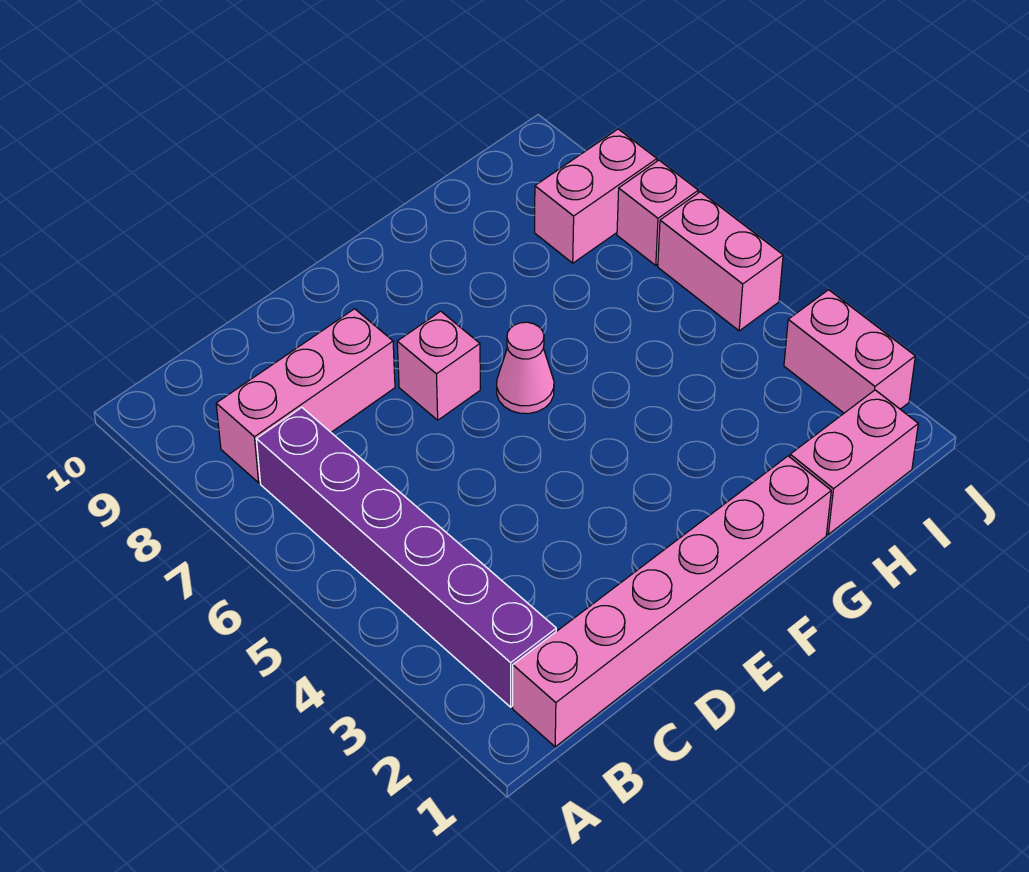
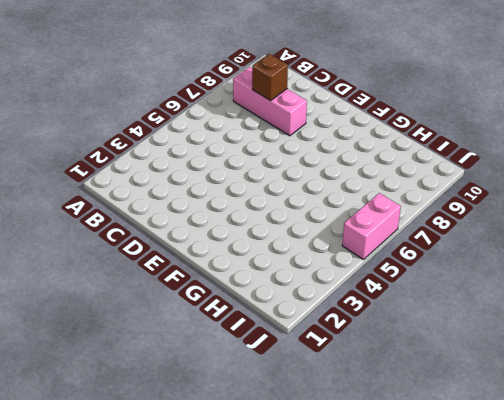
brown 1x1 brick [252,54,288,101] -> none
none -> pink 1x6 brick [513,456,831,747]
none -> purple 1x6 brick [257,407,556,707]

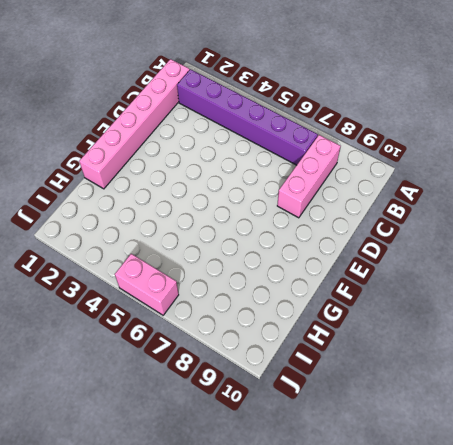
none -> pink 1x1 brick [397,311,480,420]
none -> pink 1x1 cone [497,322,554,414]

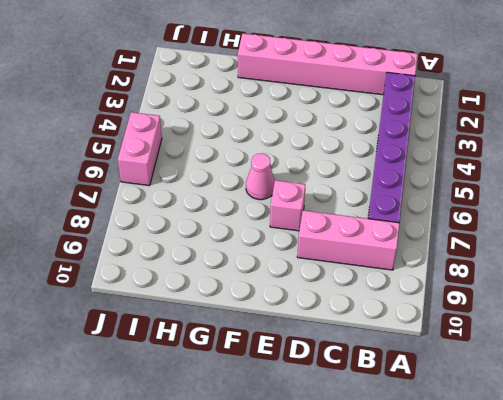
none -> pink 1x2 brick [790,390,918,534]
none -> pink 1x2 brick [535,129,657,263]

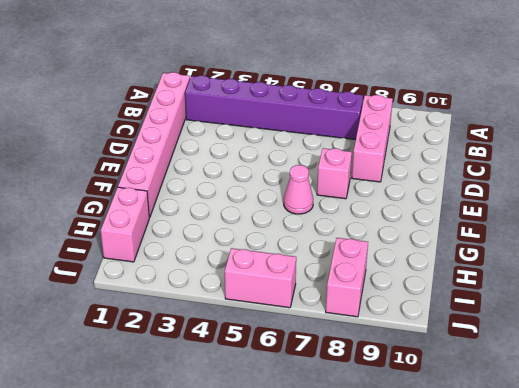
none -> pink 1x2 brick [784,290,915,413]
none -> pink 1x1 brick [617,160,698,266]

